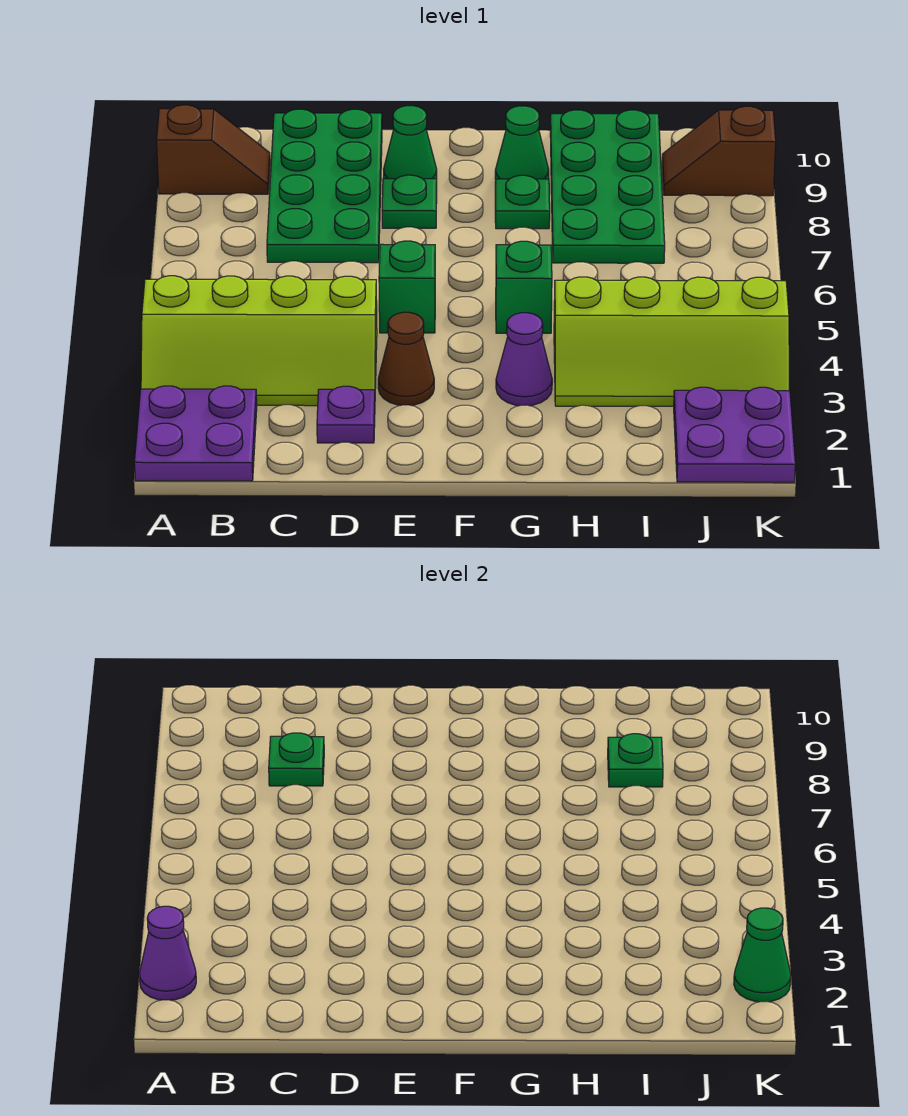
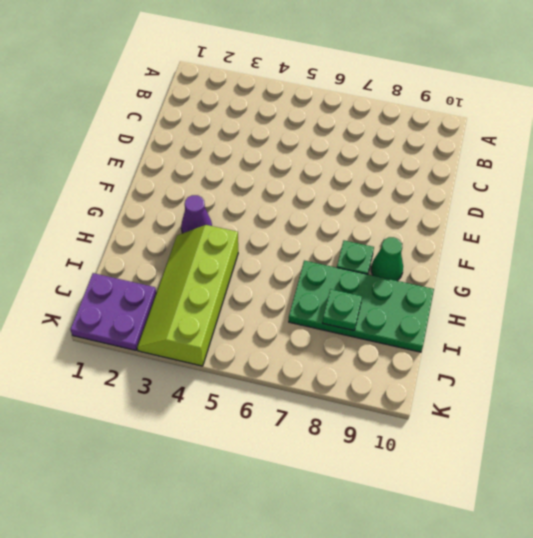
none -> purple 2x2 plate [134,386,257,481]
none -> lime 2x4 slope [141,276,377,406]
none -> brown 1x2 slope [157,105,270,194]

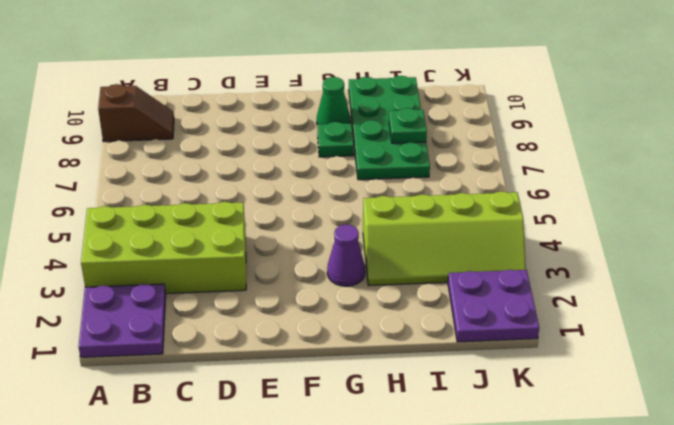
lime 2x4 brick [81,202,246,294] -> lime 2x4 slope [141,276,377,406]
none -> green 2x4 plate [267,109,382,263]
none -> purple 1x1 plate [317,386,375,443]
none -> brown 1x1 cone [378,312,434,405]

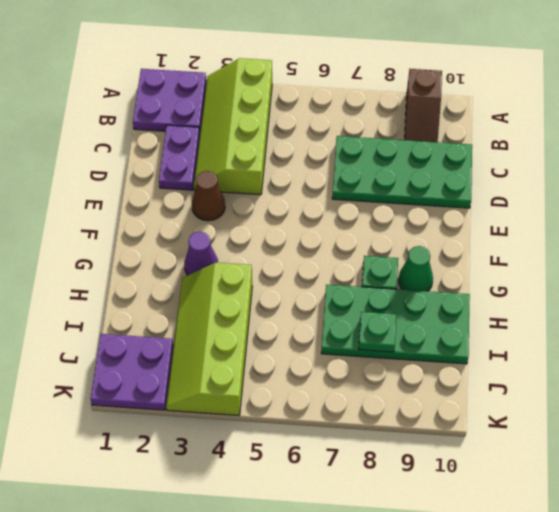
purple 1x2 plate [159,125,199,190] -> purple 1x1 plate [317,386,375,443]
none -> green 1x1 brick [379,241,435,333]
none -> green 1x1 plate [382,175,437,228]
none -> green 1x1 cone [384,106,437,179]

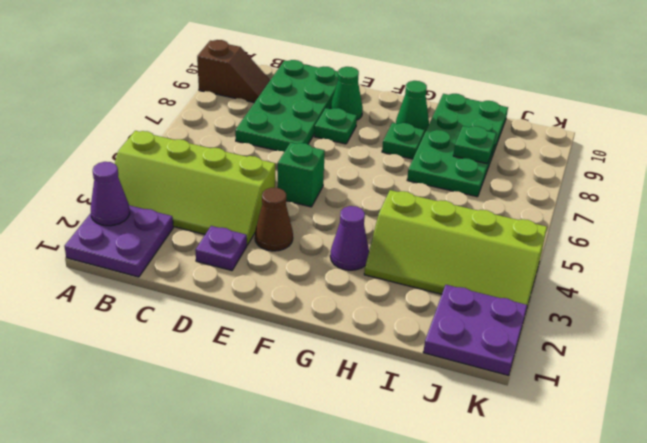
none -> green 1x1 brick [496,241,552,333]
none -> brown 1x2 slope [662,106,776,196]
none -> green 1x1 plate [269,733,324,786]

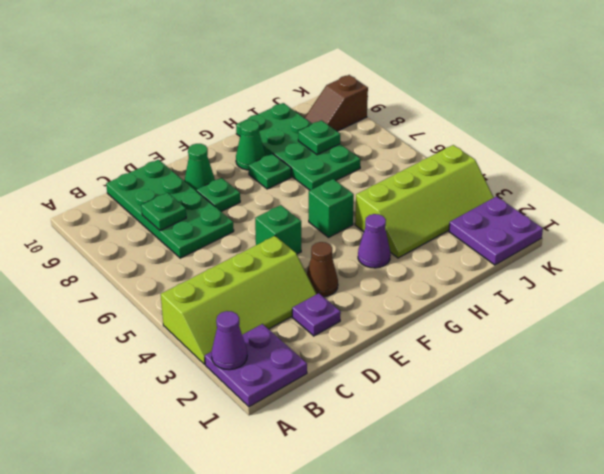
none -> brown 1x2 slope [157,105,270,194]
none -> green 1x1 cone [734,908,791,1002]

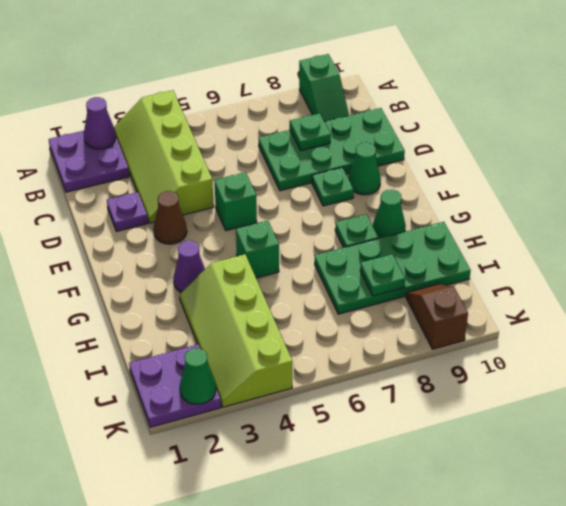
green 1x2 slope [299,54,349,122] -> brown 1x2 slope [157,105,270,194]

